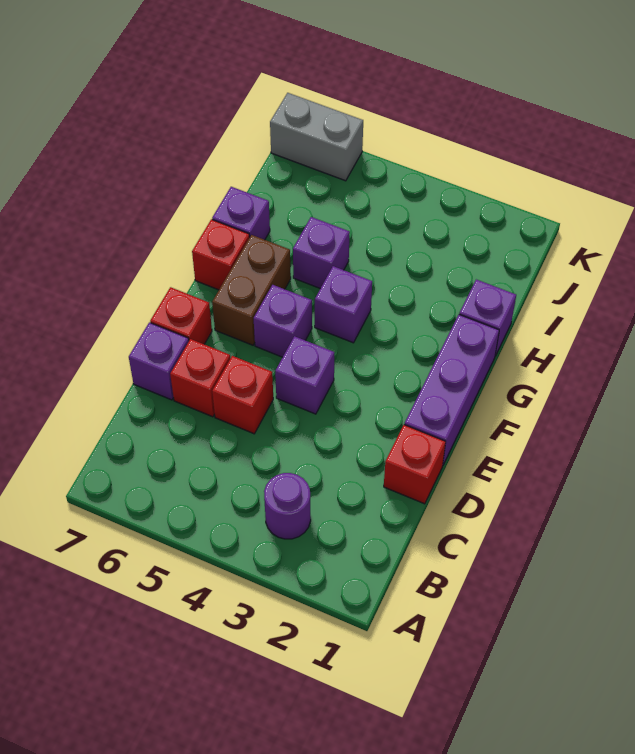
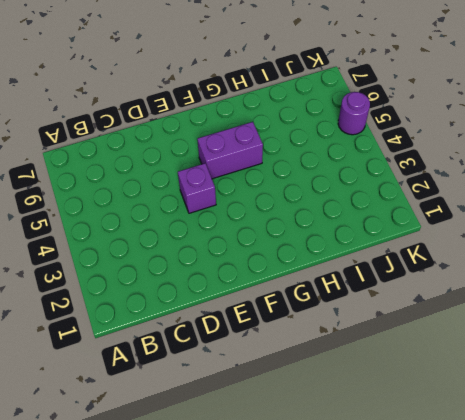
purple 1x2 brick [197,122,263,179] -> purple 1x1 brick [254,285,312,357]
purple 1x1 round brick [338,92,370,135] -> purple 1x1 round brick moved to [264,473,311,539]
none -> red 1x1 brick [384,425,446,504]
none -> red 1x1 brick [212,356,273,434]
none -> red 1x1 brick [170,339,230,417]

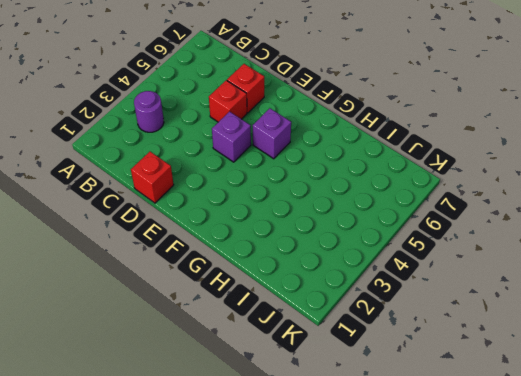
none -> purple 1x1 brick [129,322,189,400]
none -> purple 1x3 brick [404,315,499,465]
none -> red 1x1 brick [150,287,212,344]

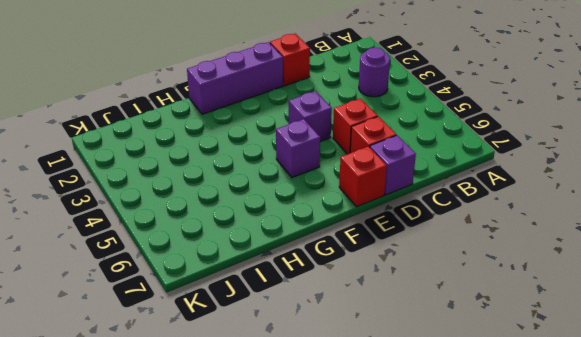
none -> brown 1x2 brick [212,235,291,345]
none -> purple 1x1 brick [315,266,372,343]
none -> red 1x1 brick [192,219,250,290]

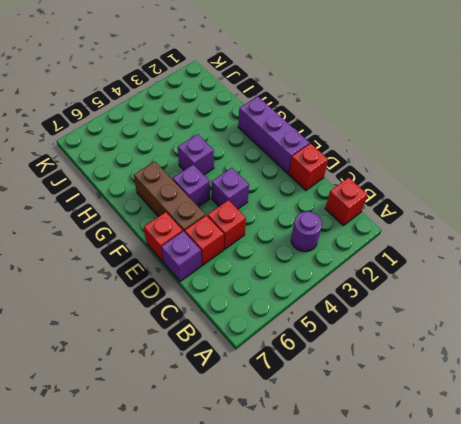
red 1x1 brick [325,177,368,226] -> red 1x1 brick moved to [192,219,250,290]
brown 1x3 brick [134,161,206,232] -> brown 1x2 brick [212,235,291,345]
none -> purple 1x1 brick [459,279,516,356]
none -> purple 1x1 brick [293,217,350,289]
none -> purple 1x1 brick [212,187,270,240]

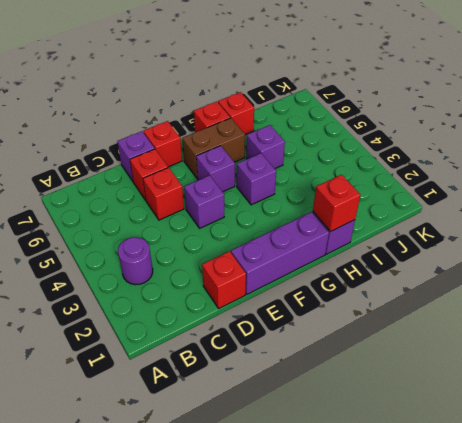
red 1x1 brick [313,175,360,231] -> none
red 1x1 brick [218,92,254,135] -> purple 1x1 brick [212,187,270,240]
none -> grey 1x2 brick [270,93,363,181]

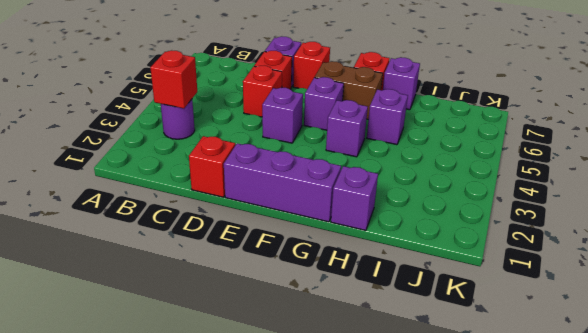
red 1x1 brick [150,50,197,108] -> none
none -> grey 1x2 brick [270,93,363,181]

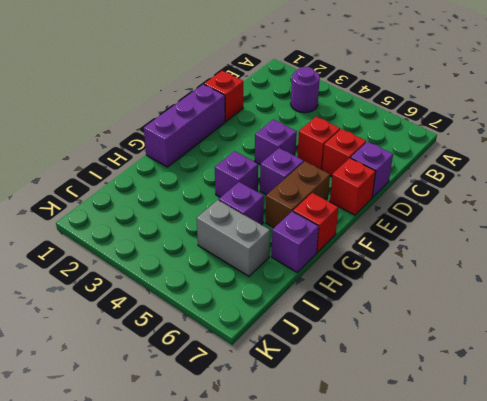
grey 1x2 brick [197,200,270,276] -> grey 1x2 brick moved to [270,93,363,181]
none -> purple 1x1 brick [459,279,516,356]

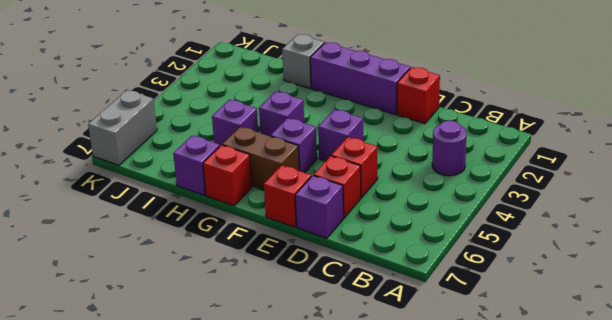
grey 1x1 brick [282,34,324,88] -> purple 1x1 brick [459,279,516,356]

